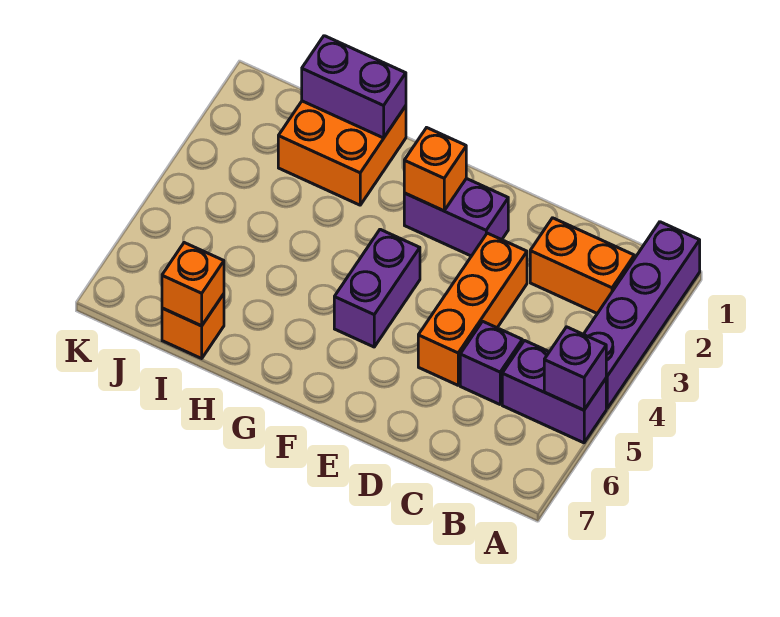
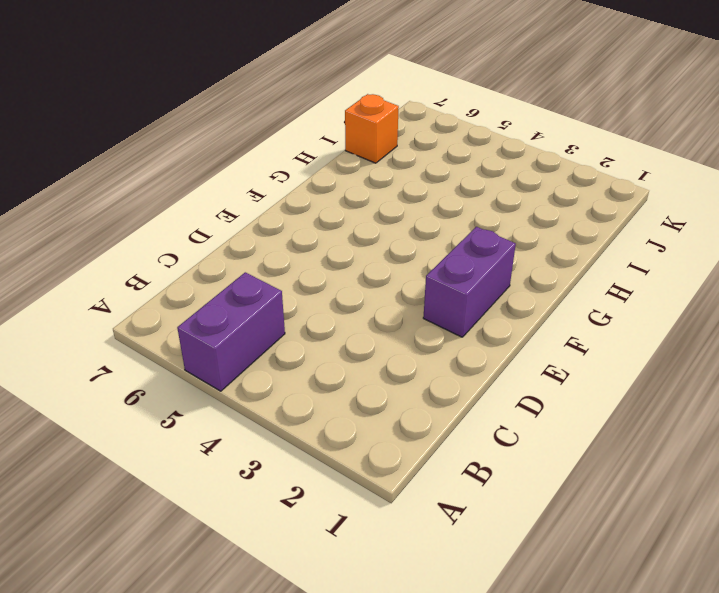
none -> purple 1x4 brick [584,222,700,408]
none -> orange 1x2 brick [530,218,634,314]
none -> purple 1x1 brick [460,321,522,404]

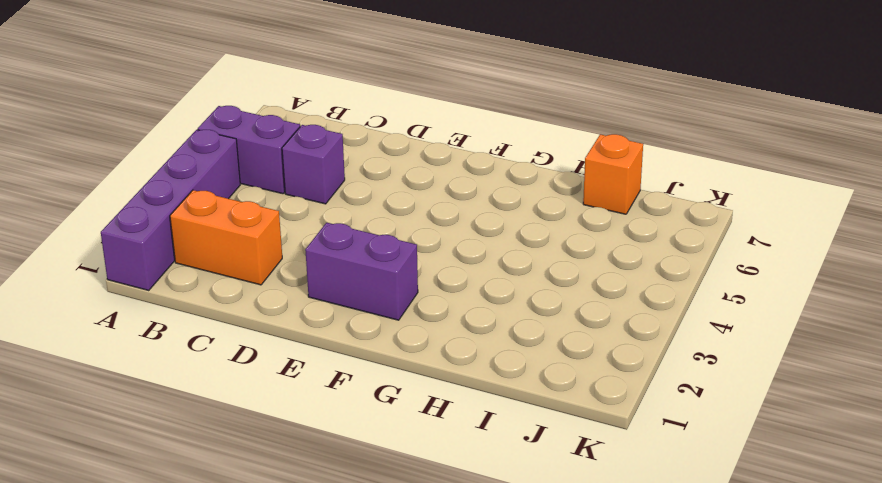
none -> orange 1x3 brick [418,233,527,385]
none -> purple 1x2 brick [334,229,420,347]
none -> orange 2x2 brick [278,101,406,205]

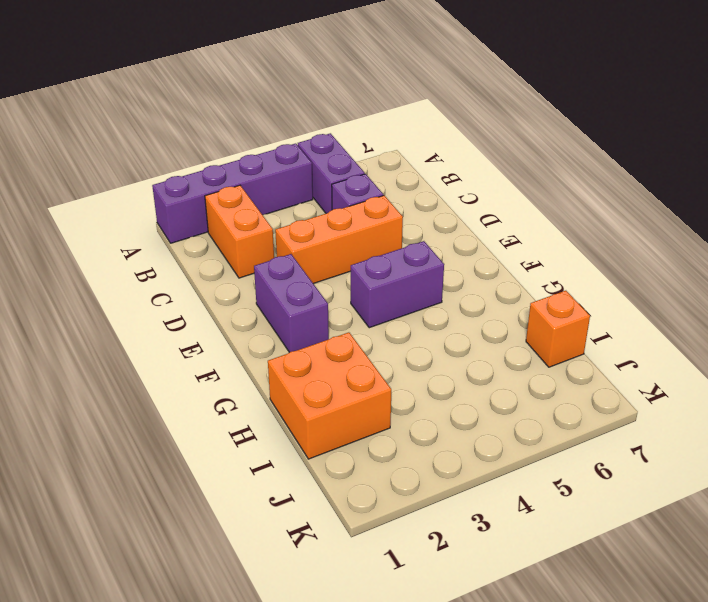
none -> purple 1x1 brick [544,327,606,410]
none -> orange 1x1 brick [404,128,466,211]
none -> purple 1x2 brick [302,36,406,138]

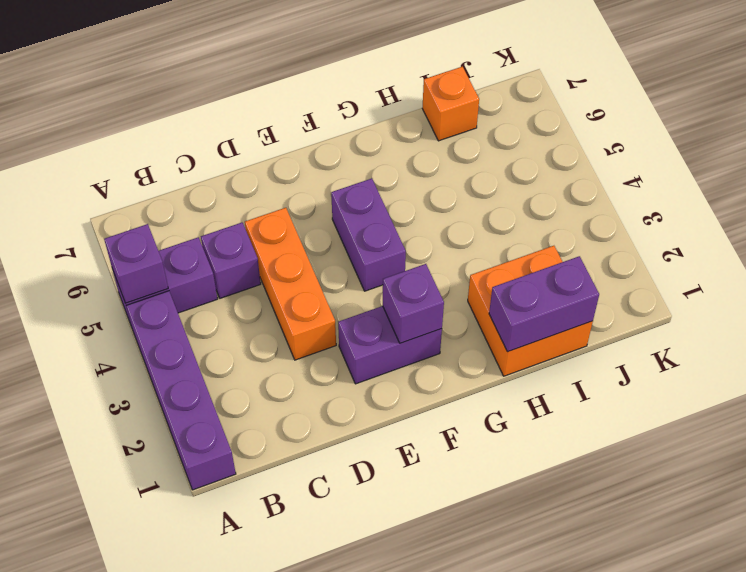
purple 1x1 brick [383,264,444,343] -> orange 1x1 brick [404,128,466,211]
none -> orange 1x2 brick [530,218,634,314]
none -> orange 1x1 brick [162,243,224,326]

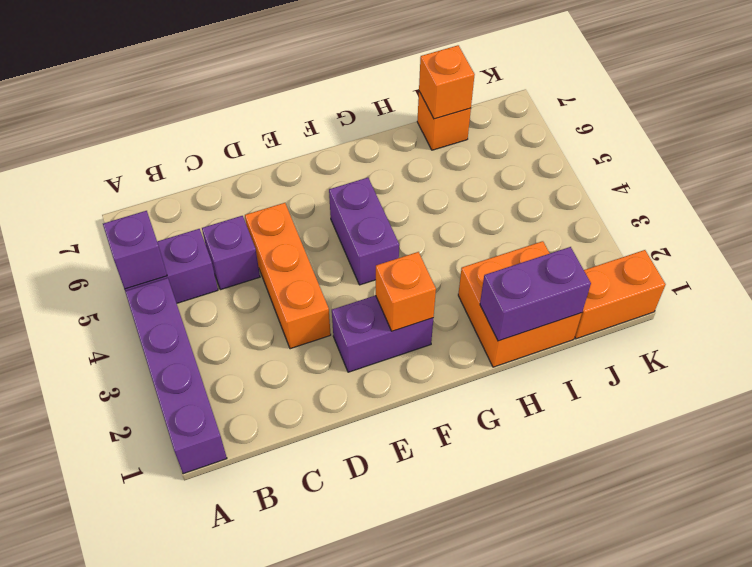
orange 1x2 brick [575,250,666,339] -> orange 1x2 brick moved to [530,218,634,314]

